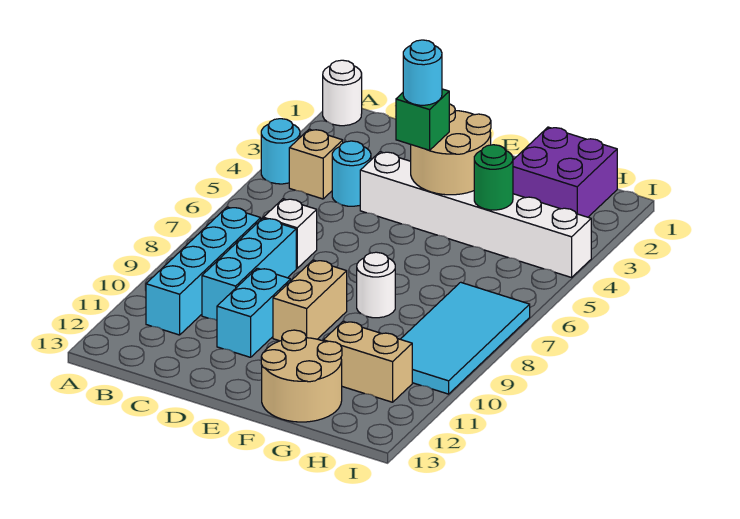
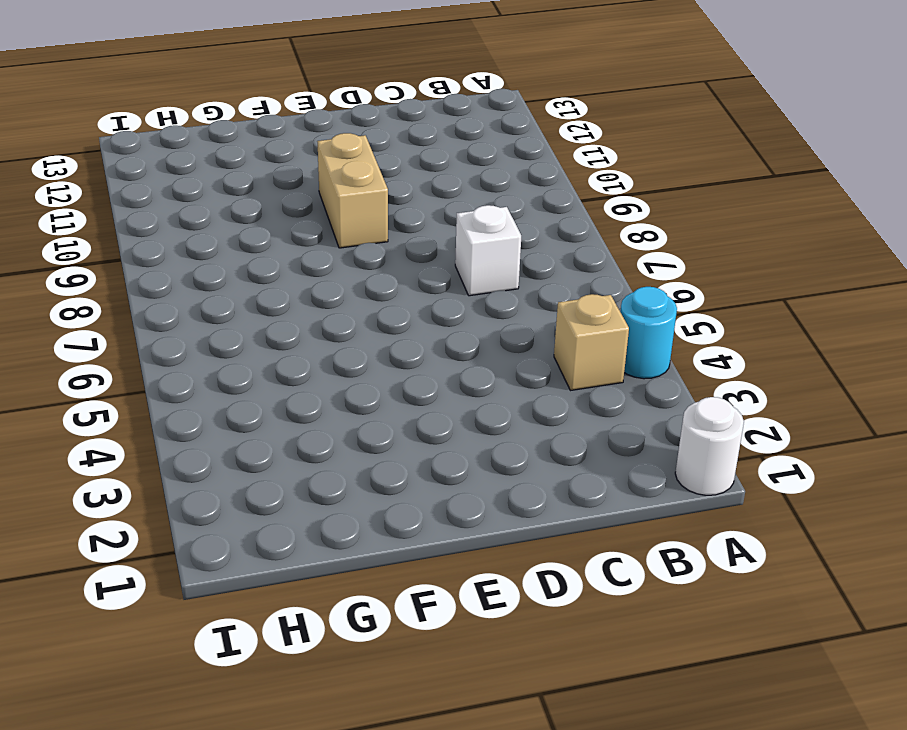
none -> cyan 1x4 brick [146,207,261,335]
none -> cyan 1x1 round brick [332,141,371,206]
none -> cyan 1x3 brick [202,218,296,320]

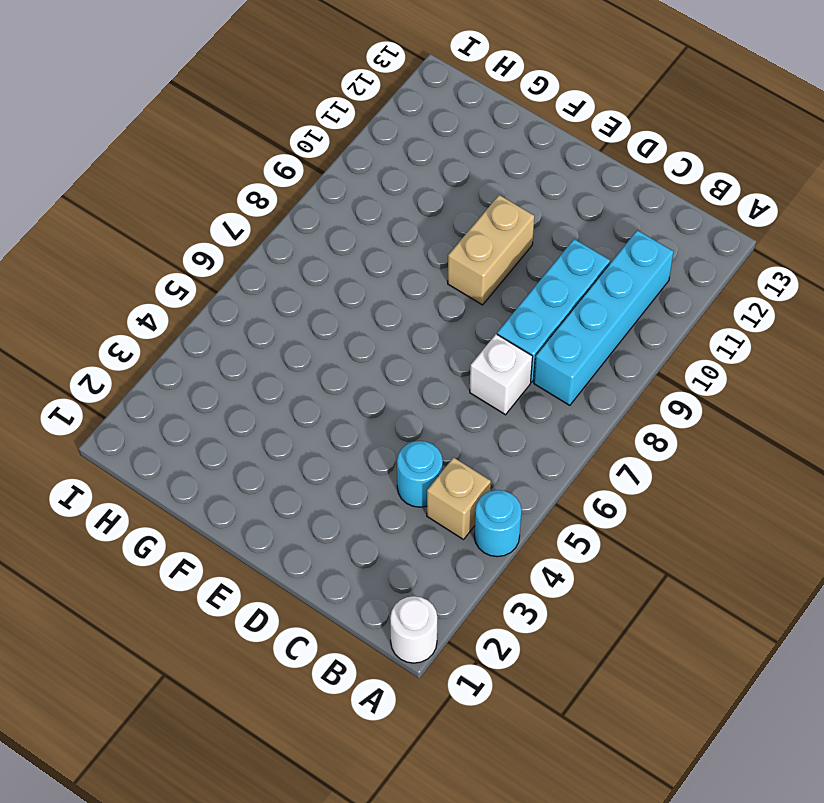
none -> white 1x6 brick [360,152,591,277]
none -> cyan 1x2 brick [217,268,291,357]
none -> white 1x1 round brick [357,252,395,318]

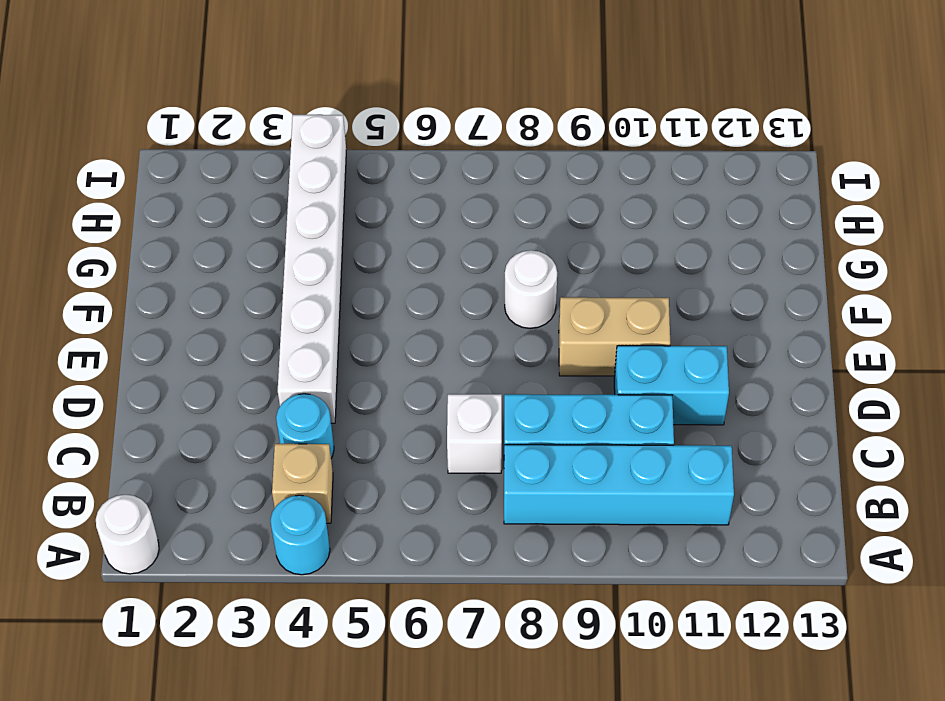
none -> tan 2x2 round brick [261,330,342,422]
none -> purple 2x2 brick [513,127,617,217]
none -> tan 1x2 brick [323,321,412,402]

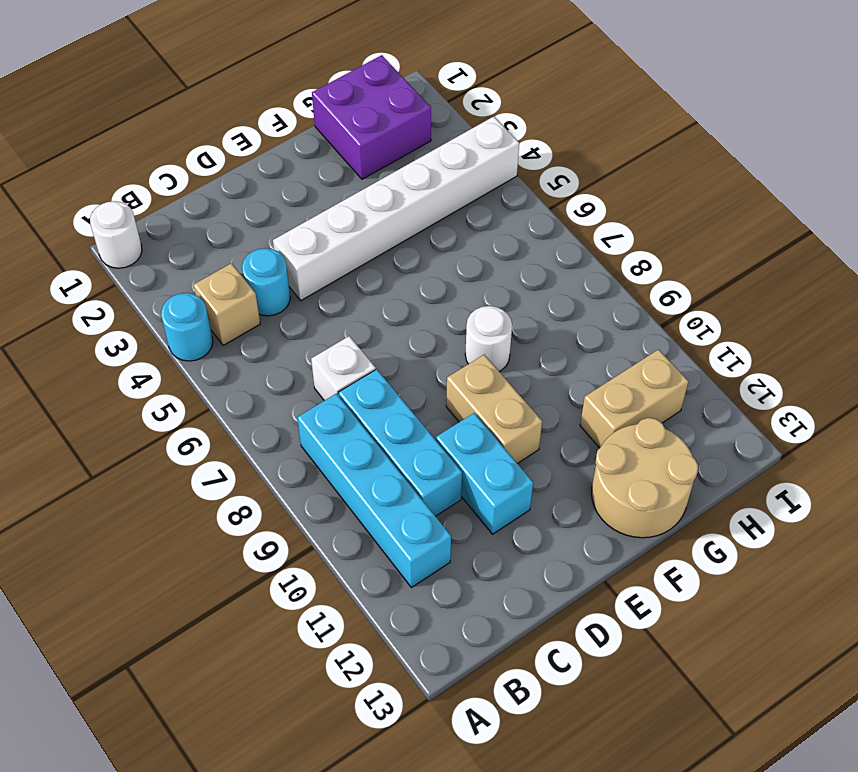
none -> cyan 2x4 tile [401,282,530,394]
none -> tan 2x2 round brick [411,104,491,195]
none -> green 1x1 round brick [474,145,513,210]

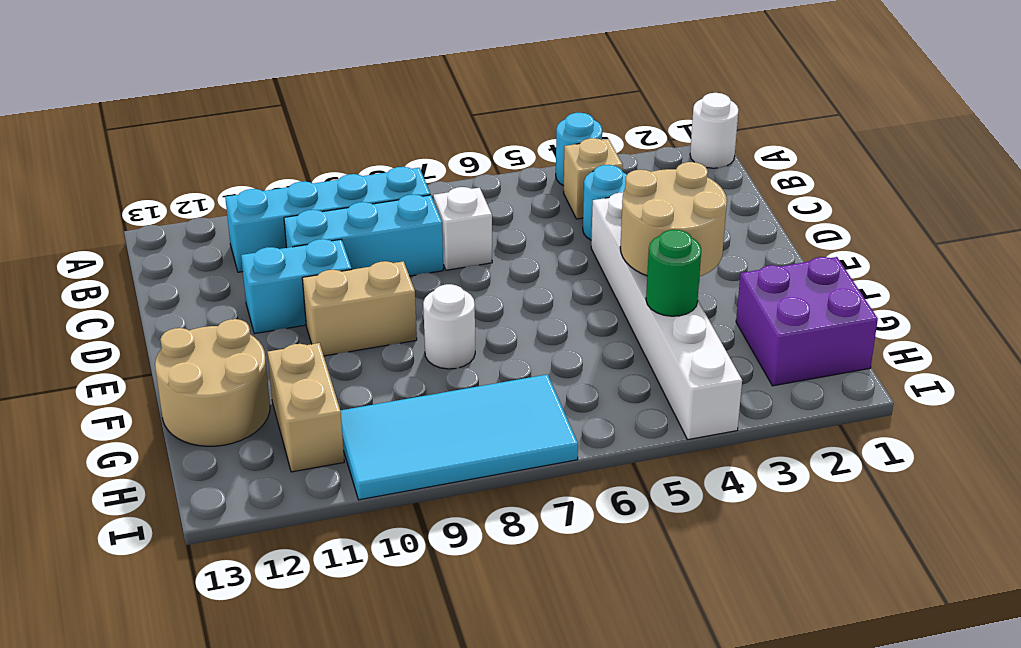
none -> green 1x1 brick [396,89,449,150]
none -> cyan 1x1 round brick [403,40,442,105]

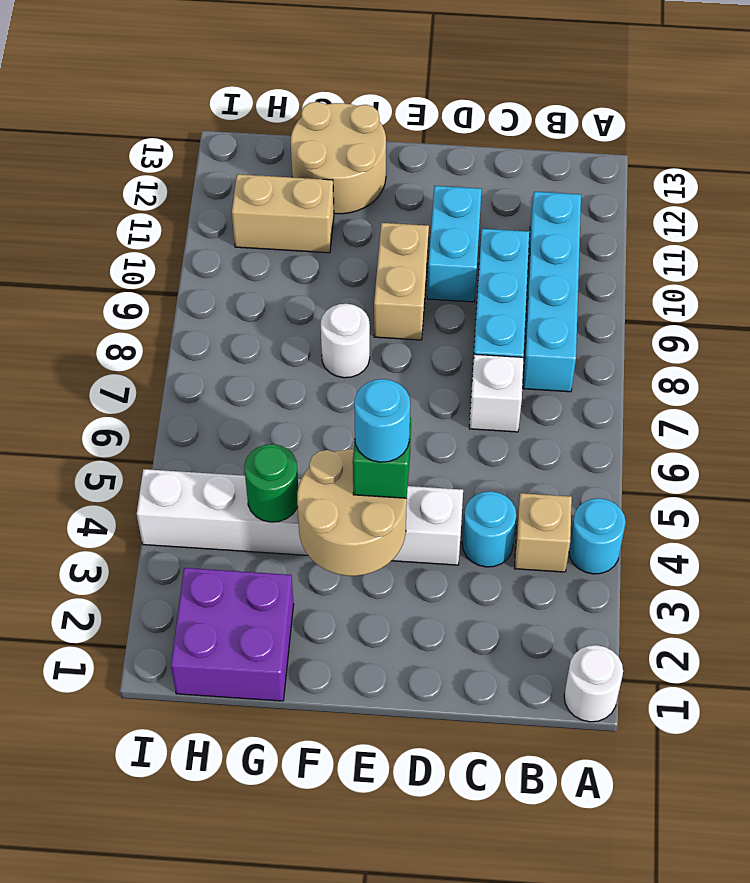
none -> cyan 2x4 tile [401,282,530,394]

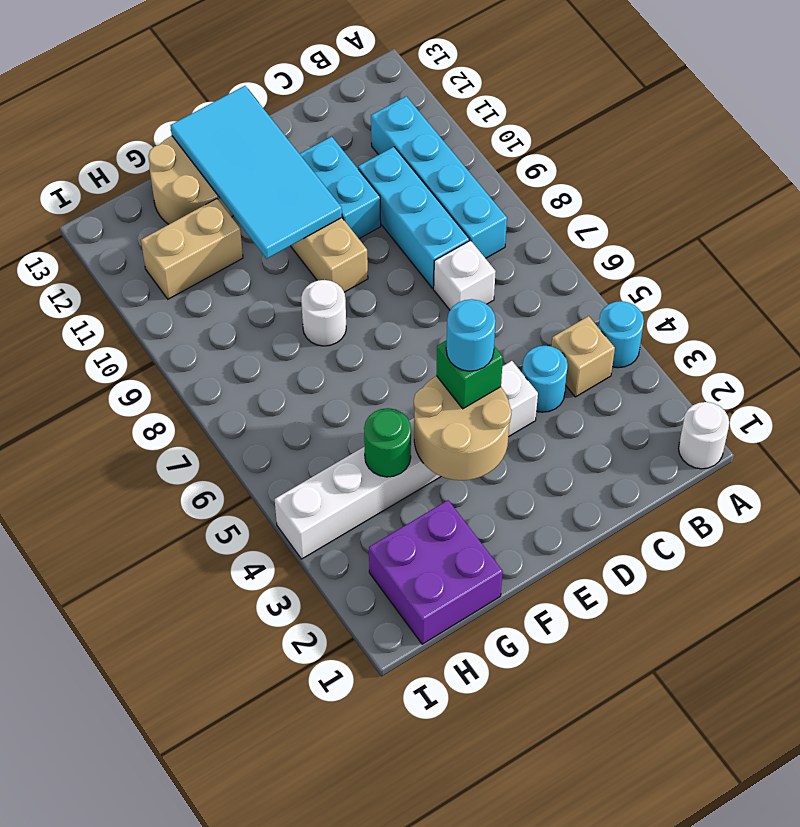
cyan 2x4 tile [171,86,342,259] -> cyan 2x4 tile moved to [401,282,530,394]

